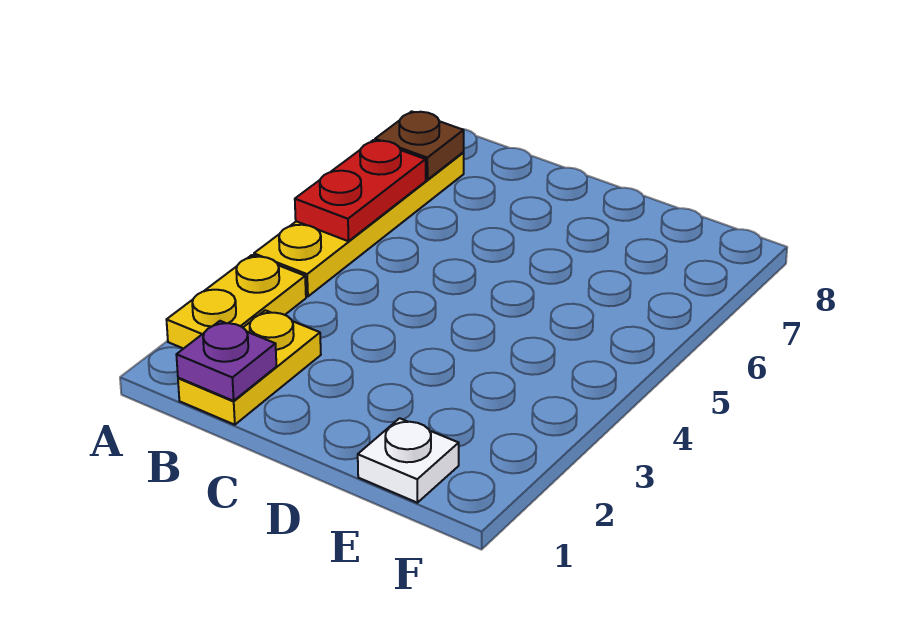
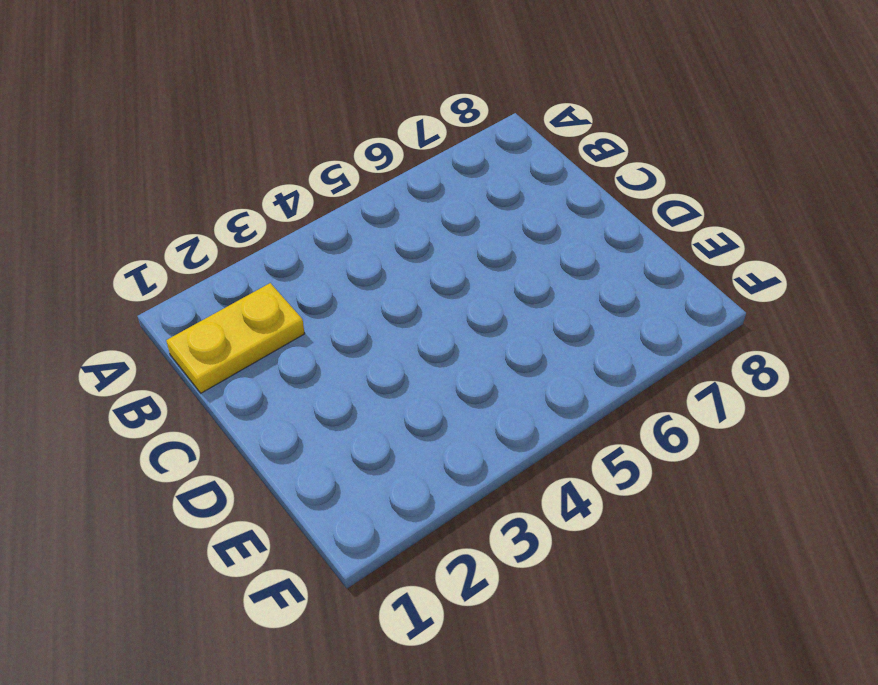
none -> yellow 1x2 plate [167,255,306,349]
none -> yellow 1x4 plate [254,153,464,297]

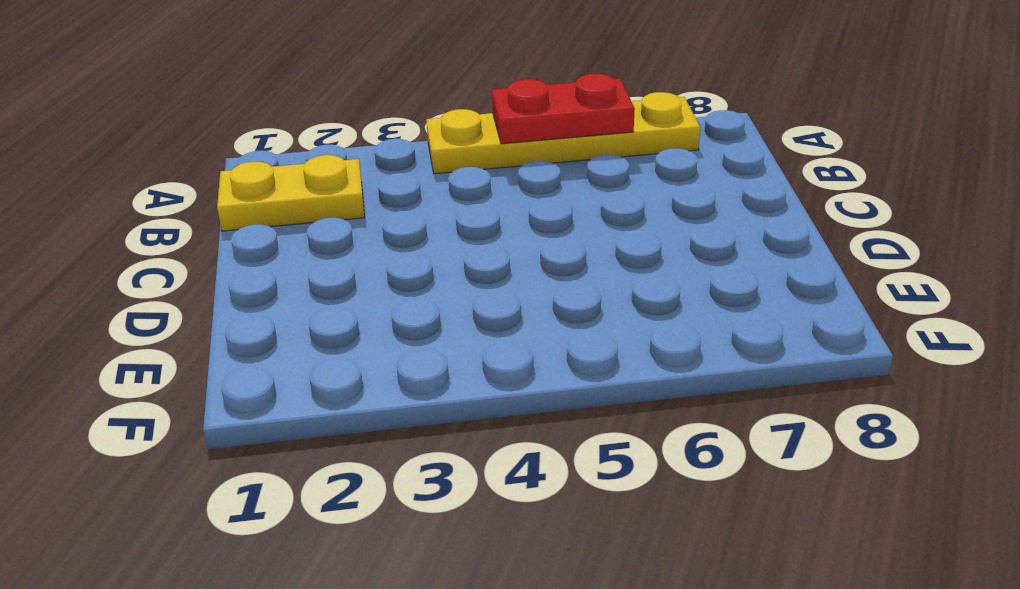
none -> yellow 1x2 plate [167,255,306,349]
none -> white 1x1 plate [358,418,459,503]

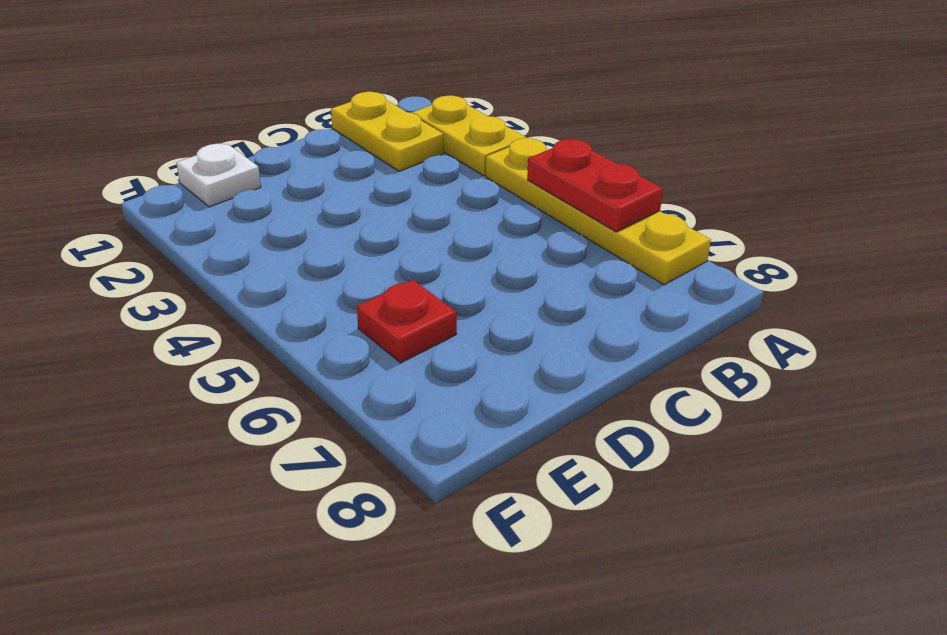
red 1x1 plate [357,280,457,363] -> none
none -> brown 1x1 plate [375,111,464,180]
none -> purple 1x1 plate [176,321,276,401]

